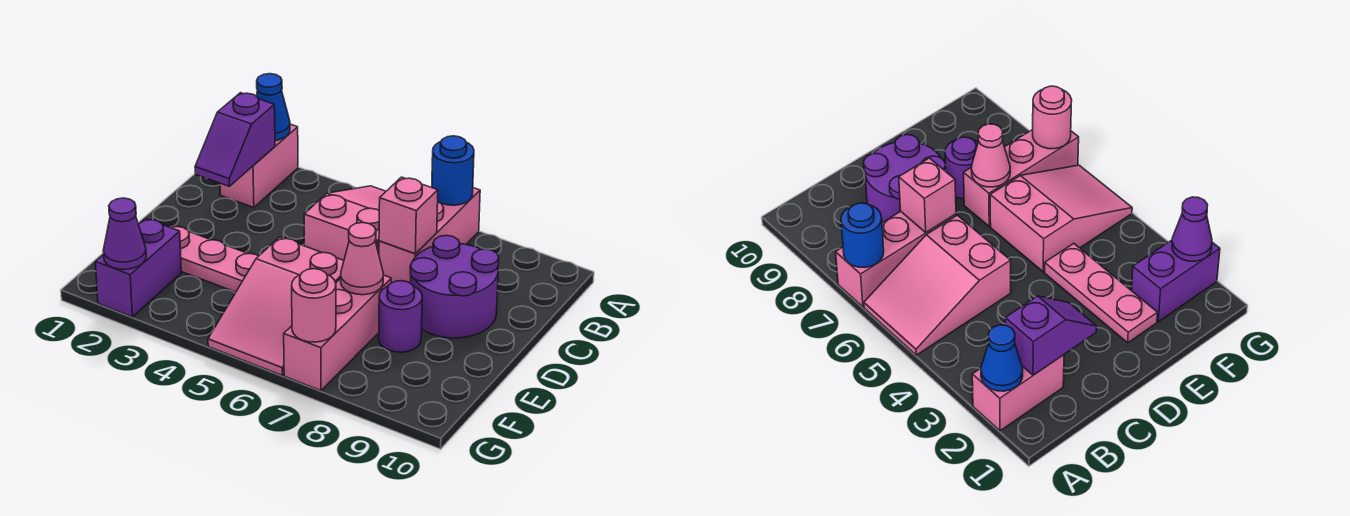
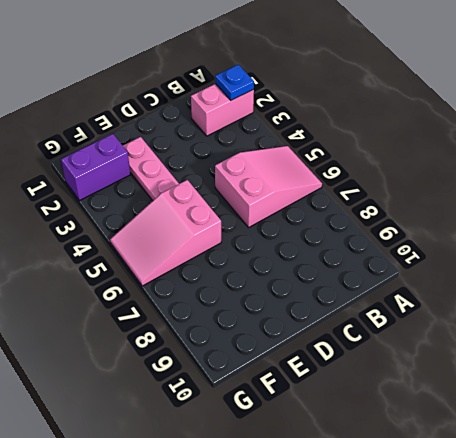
blue 1x1 plate [215,65,254,100] -> blue 1x1 cone [256,74,290,141]
none -> pink 1x3 brick [379,188,480,283]
none -> purple 2x2 round brick [410,235,499,338]
none -> pink 1x3 brick [284,275,391,391]

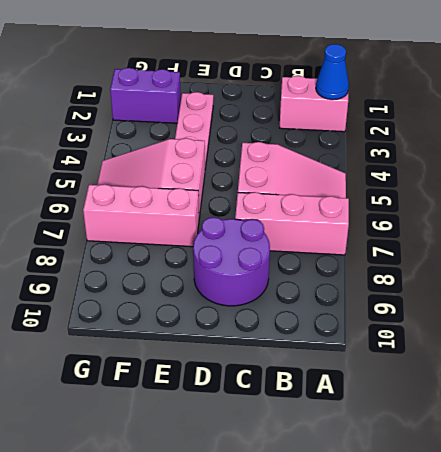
none -> purple 1x1 round brick [379,281,422,352]
none -> blue 1x1 round brick [432,136,474,205]
none -> purple 1x2 slope [195,93,275,186]

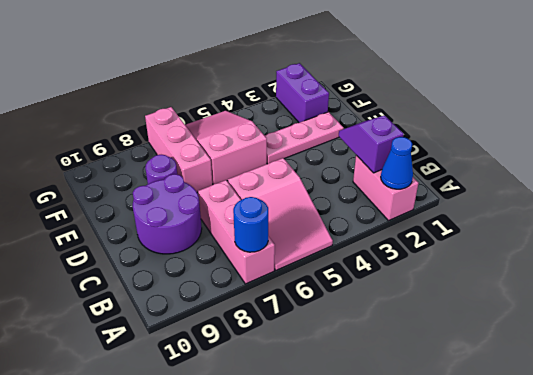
none -> pink 1x1 brick [379,177,438,253]
none -> pink 1x1 cone [341,223,383,295]
none -> purple 1x1 cone [103,198,146,269]

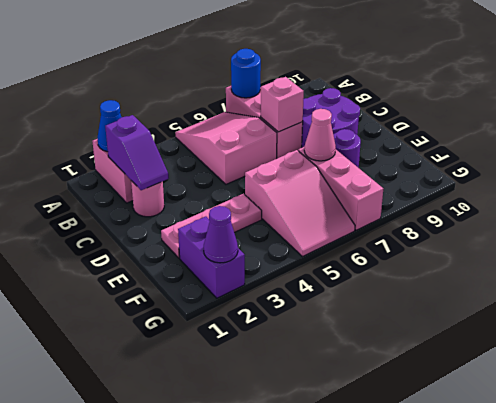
pink 1x1 round brick [131,181,164,217] -> pink 1x1 round brick moved to [292,269,336,342]

